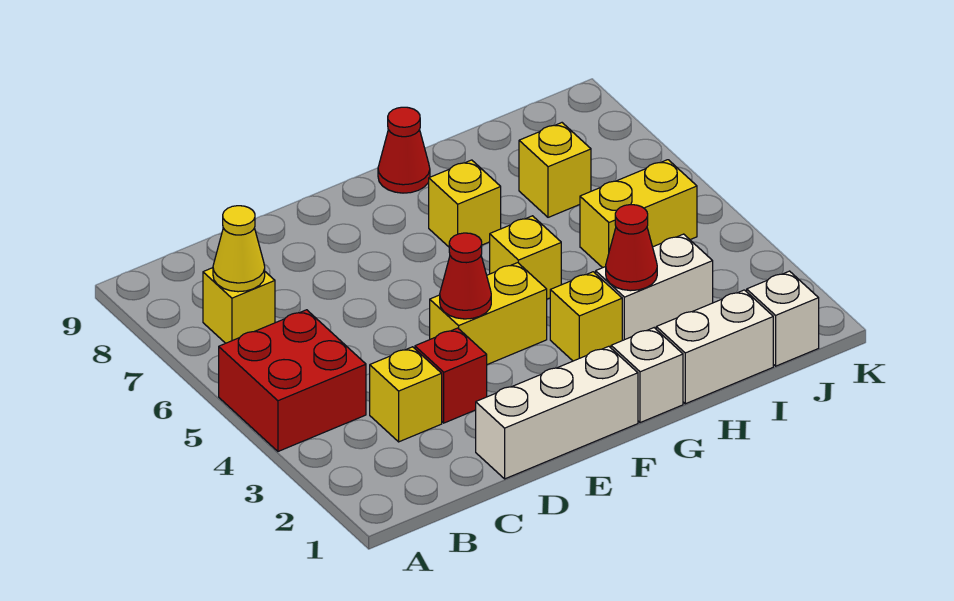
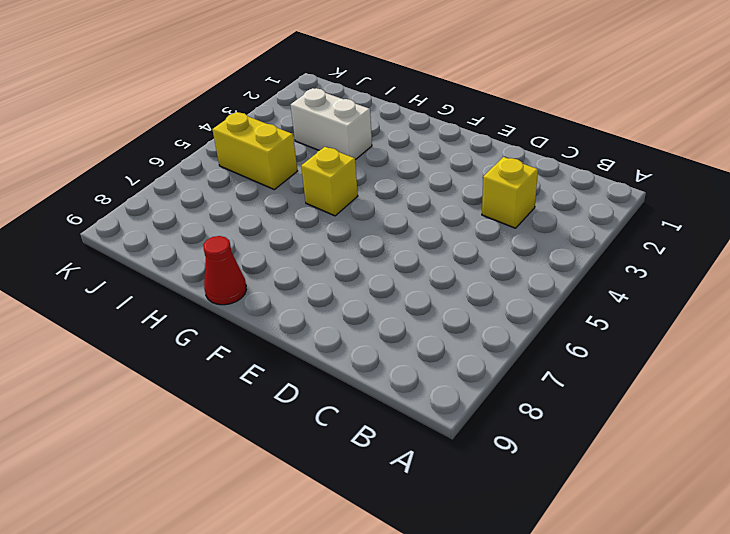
none -> red 2x2 brick [219,310,366,451]
none -> yellow 1x1 brick [203,268,275,343]
none -> white 1x3 brick [476,346,638,479]

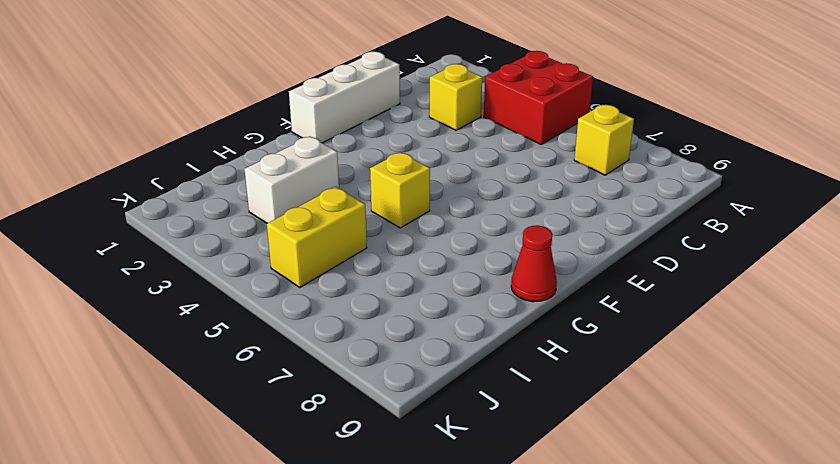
none -> red 1x1 brick [415,328,487,423]
none -> yellow 1x2 brick [430,263,547,365]
none -> white 1x1 brick [611,328,683,423]

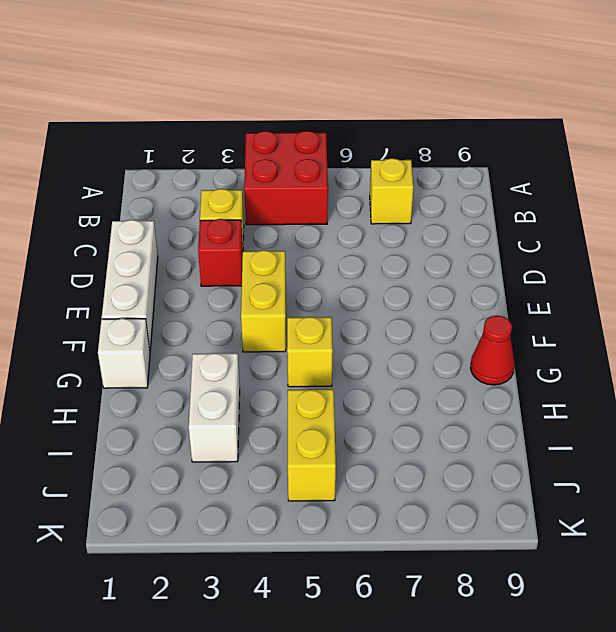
none -> yellow 1x1 brick [550,272,622,361]
none -> yellow 1x1 brick [429,160,501,247]
none -> white 1x2 brick [656,290,773,404]

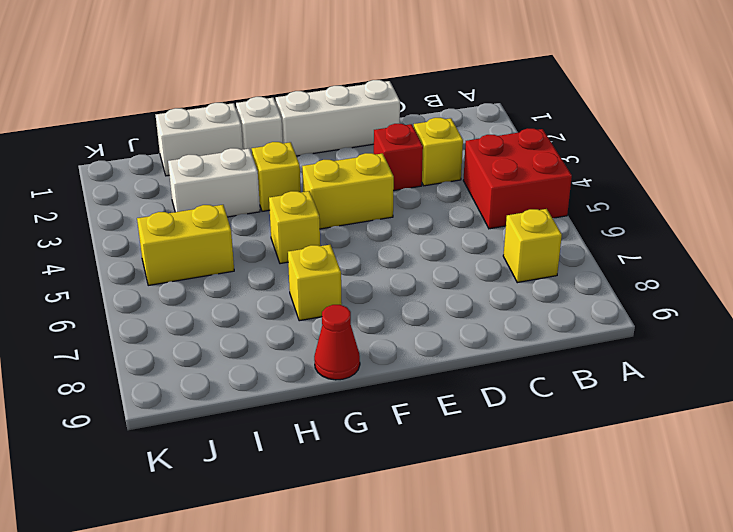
none -> yellow 1x1 brick [519,123,591,217]
none -> white 1x1 brick [747,271,819,366]
none -> yellow 1x1 cone [213,206,265,292]

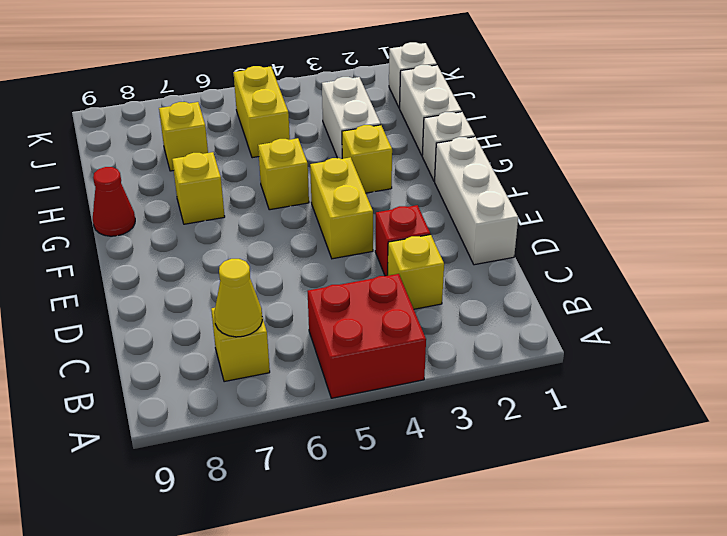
none -> red 1x1 cone [440,233,491,319]
none -> red 1x1 cone [606,205,657,291]

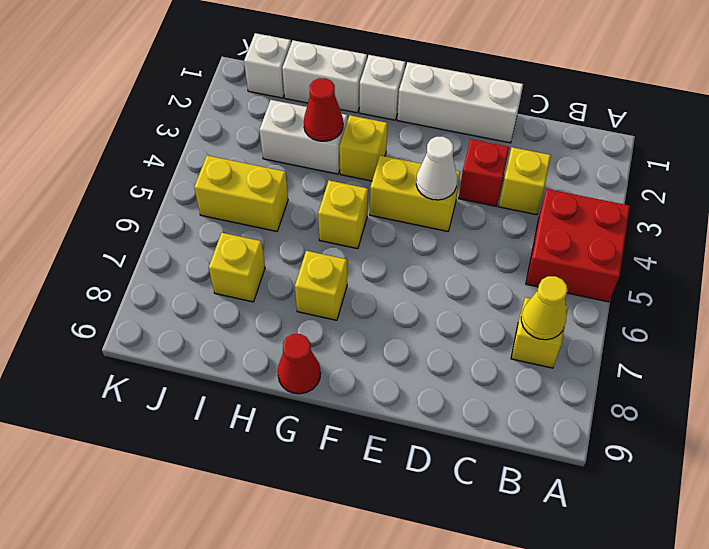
white 1x1 cone [416,137,457,200] -> red 1x1 cone [440,233,491,319]

